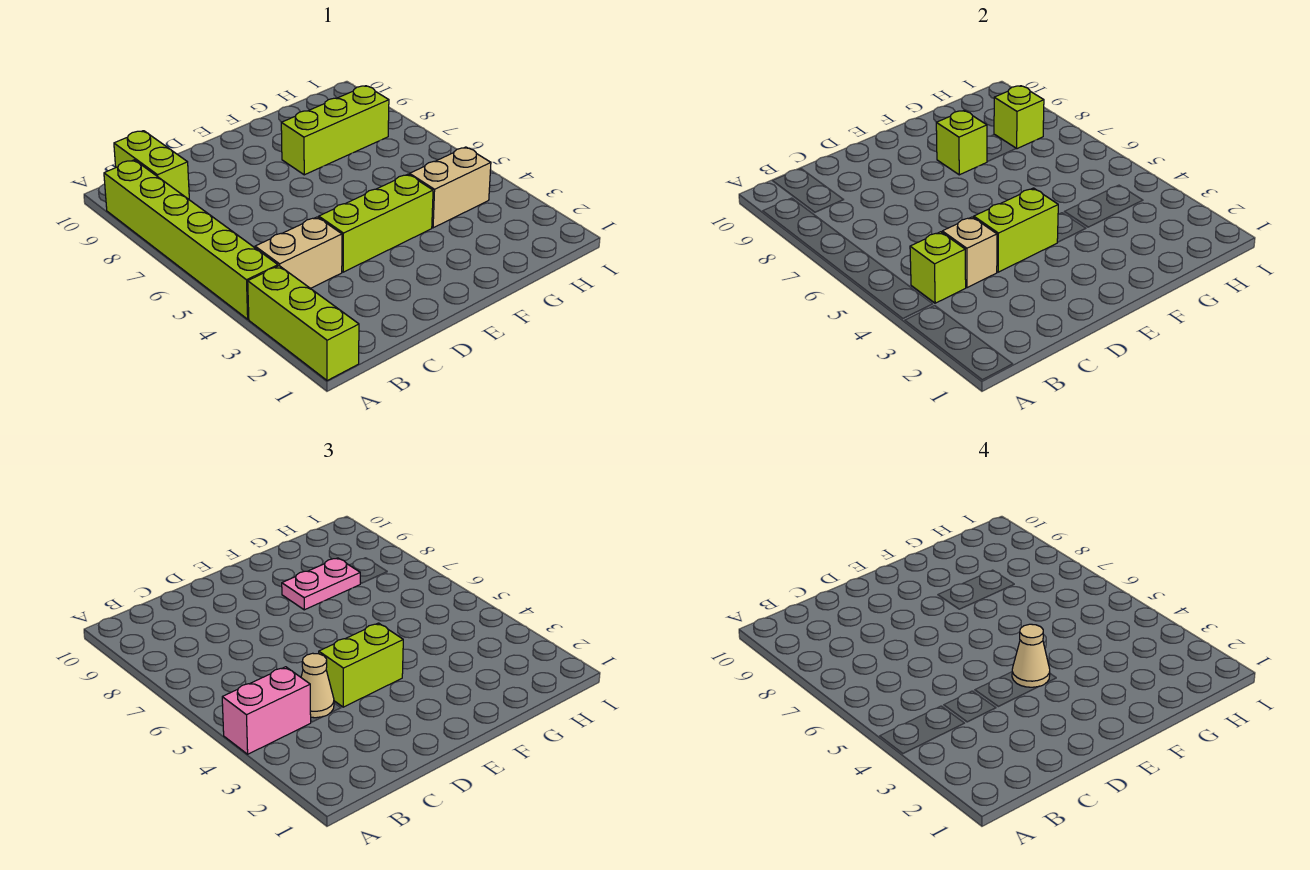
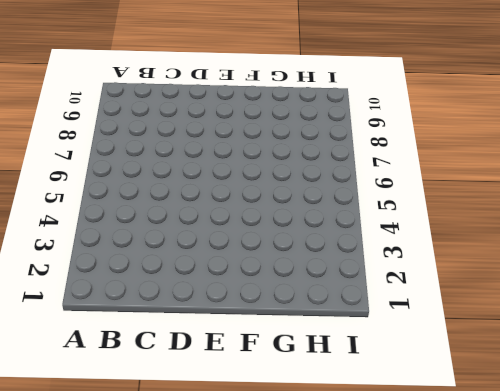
none -> lime 1x3 brick [248,266,359,381]
none -> lime 1x6 brick [104,160,278,319]
none -> tan 1x2 brick [255,217,342,288]

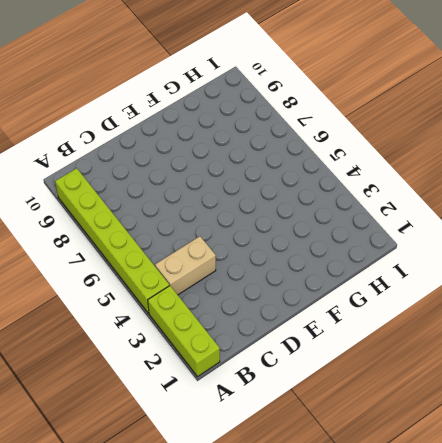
none -> lime 1x2 brick [114,131,189,199]
none -> lime 1x3 brick [319,174,433,272]
none -> lime 1x3 brick [281,86,389,175]

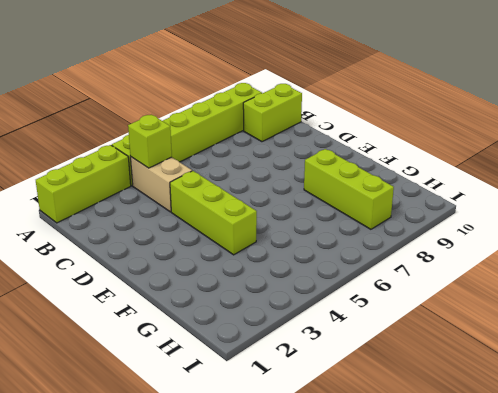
none -> tan 1x2 brick [410,147,491,228]
none -> tan 1x1 brick [942,217,997,288]
none -> lime 1x2 brick [974,188,1058,272]

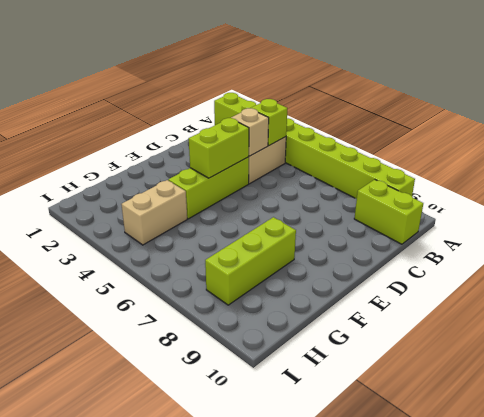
none -> lime 1x1 brick [936,110,987,175]
none -> lime 1x1 brick [994,86,1044,149]
none -> pink 1x2 brick [222,667,311,754]

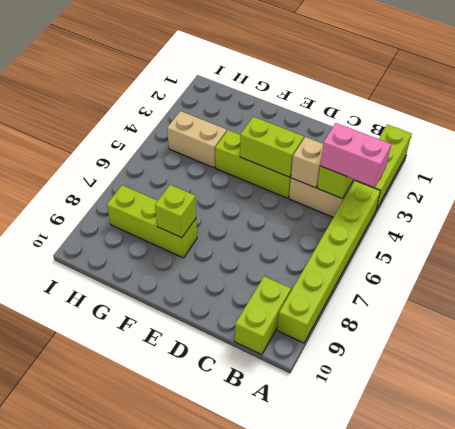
none -> lime 1x1 brick [994,86,1044,149]
none -> tan 1x1 cone [301,653,334,718]
none -> lime 1x2 brick [319,623,403,707]

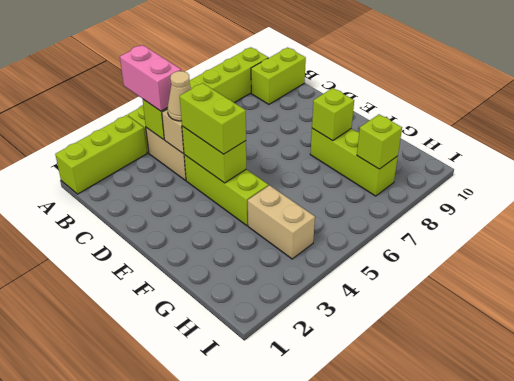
none -> pink 1x2 plate [282,558,360,610]
none -> tan 1x1 cone [1012,624,1050,687]

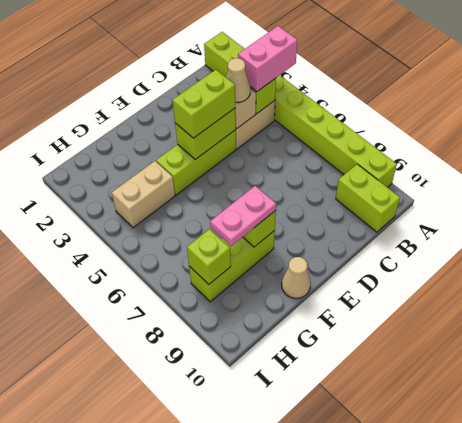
tan 1x1 cone [282,257,310,298] -> tan 1x1 cone moved to [1012,624,1050,687]

